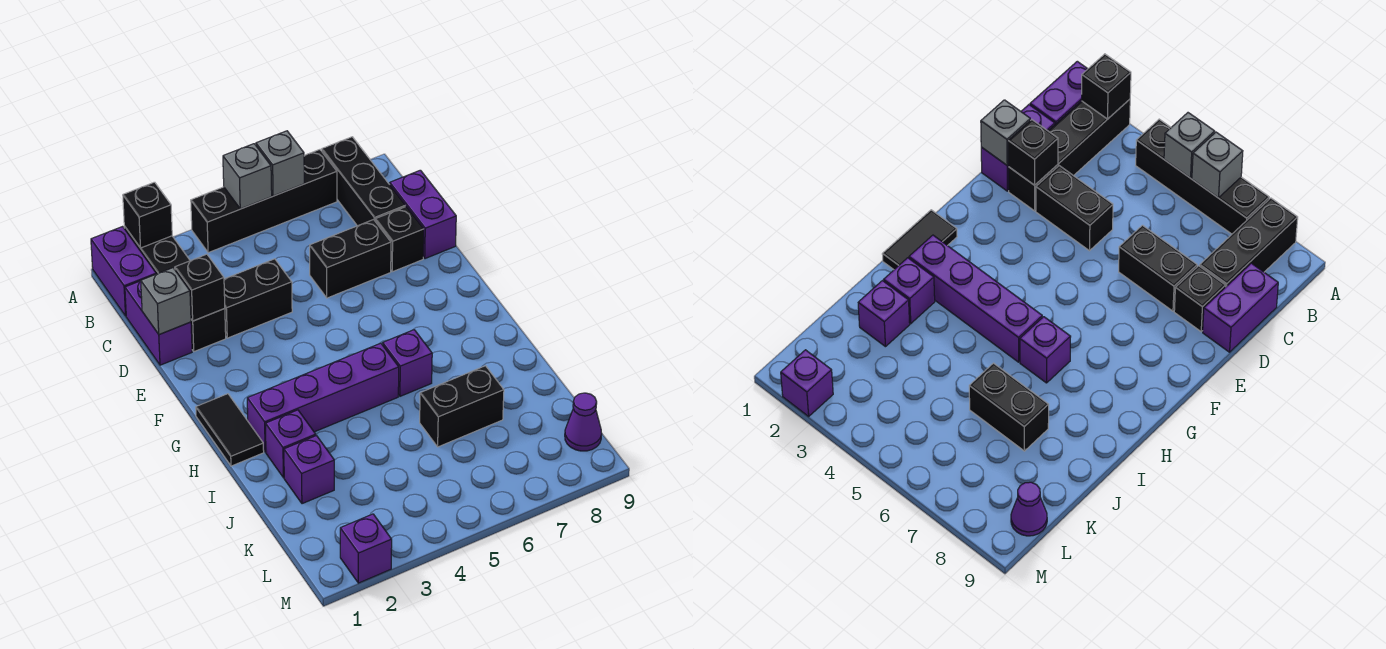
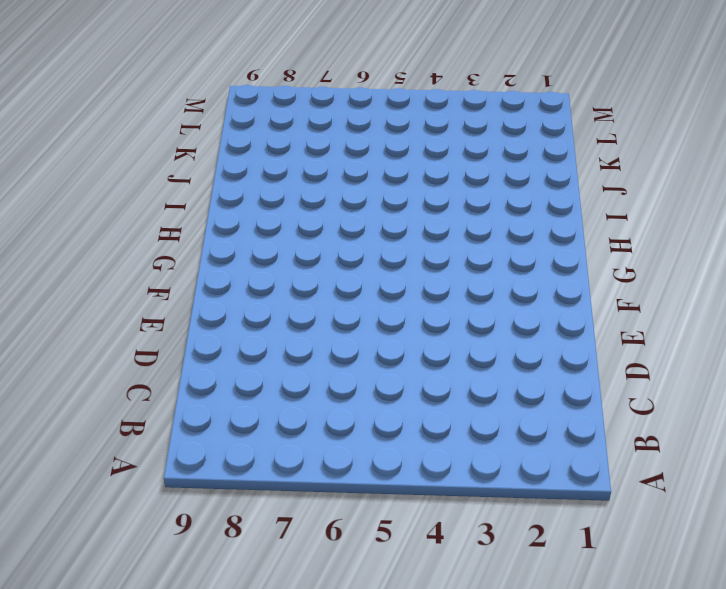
none -> purple 1x2 brick [91,227,156,316]
none -> black 1x4 brick [124,226,226,352]
none -> black 1x4 brick [191,150,337,253]

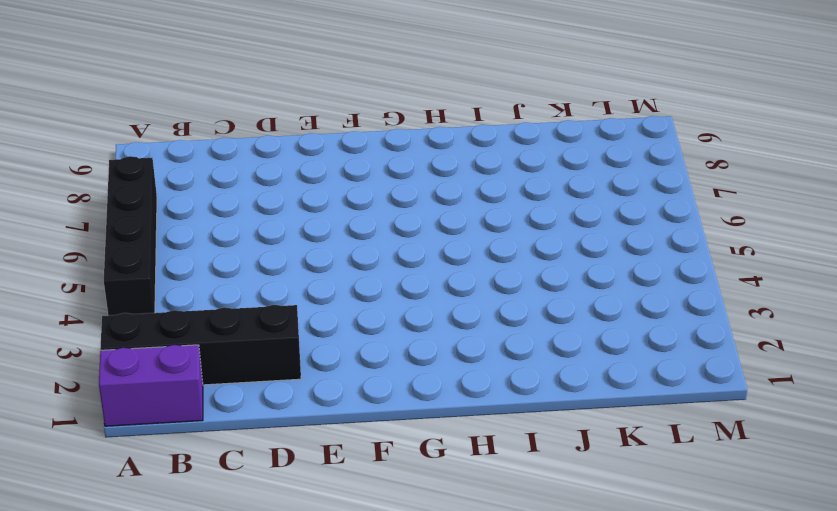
none -> black 1x3 brick [322,137,405,226]
none -> purple 1x2 brick [125,281,192,365]
none -> purple 1x2 brick [390,170,456,259]

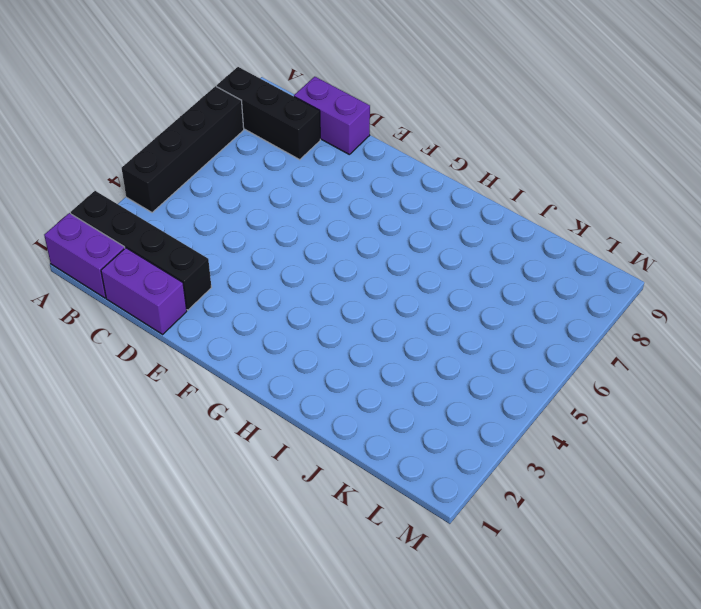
none -> black 1x2 brick [224,259,292,338]
none -> black 1x2 brick [310,220,391,298]
none -> black 1x1 brick [375,207,424,272]

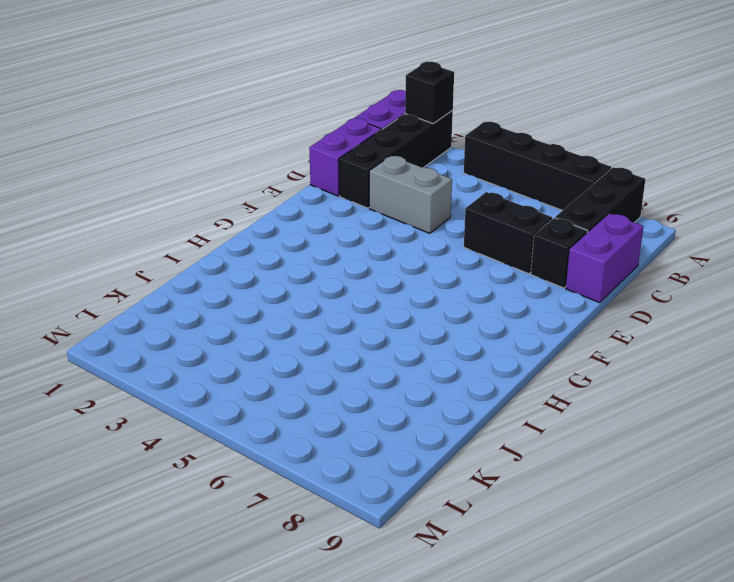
grey 1x2 brick [369,156,452,233] -> black 1x2 brick [224,259,292,338]
none -> black 1x2 tile [196,394,264,466]
none -> purple 1x4 brick [247,343,399,452]
none -> purple 1x1 brick [383,330,432,396]

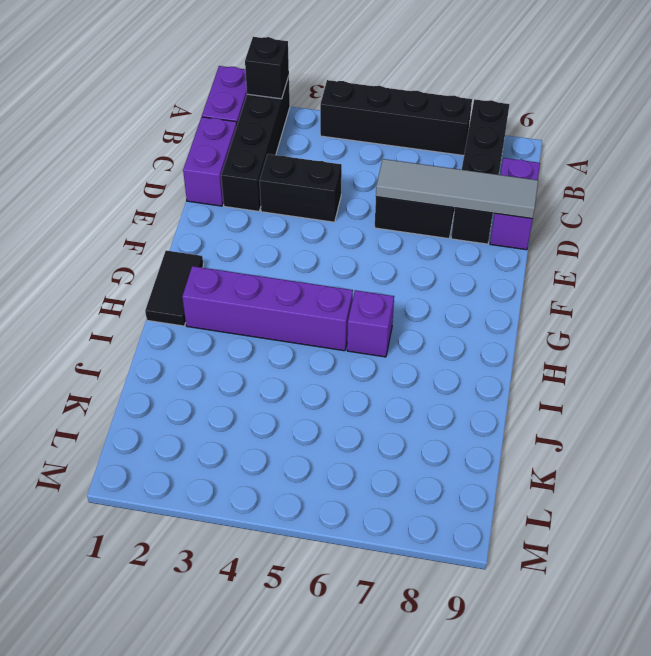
grey 1x4 tile [376,159,538,219] -> none
none -> purple 1x1 brick [266,410,316,478]
none -> purple 1x1 brick [284,436,334,504]
none -> black 1x2 brick [420,366,504,447]

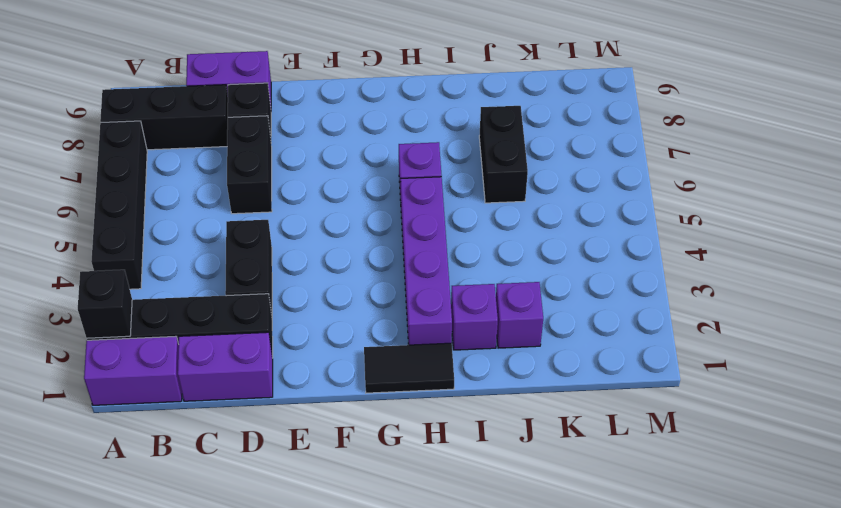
none -> purple 1x1 cone [565,393,602,451]
none -> purple 1x1 brick [340,514,392,583]
none -> grey 1x1 brick [223,144,272,209]

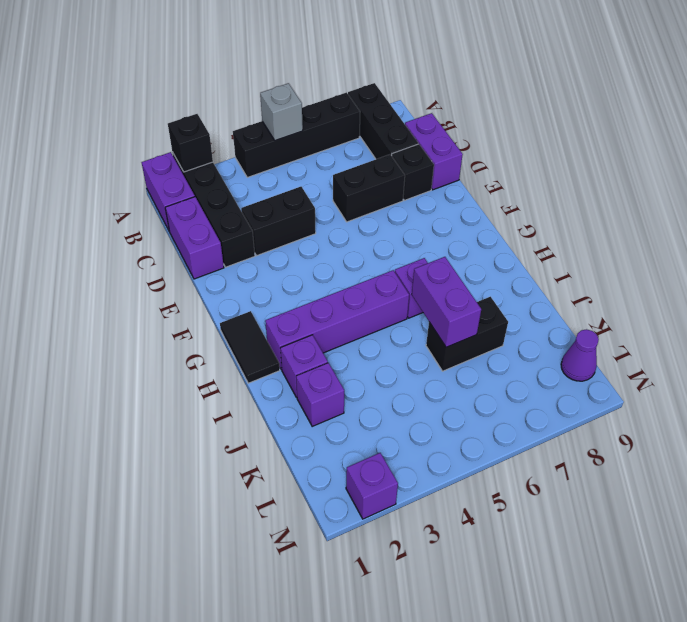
purple 1x2 brick [412,257,481,347] -> none
none -> grey 1x1 brick [256,131,304,196]
none -> grey 1x1 brick [141,268,191,335]
none -> black 1x1 brick [175,254,225,321]

